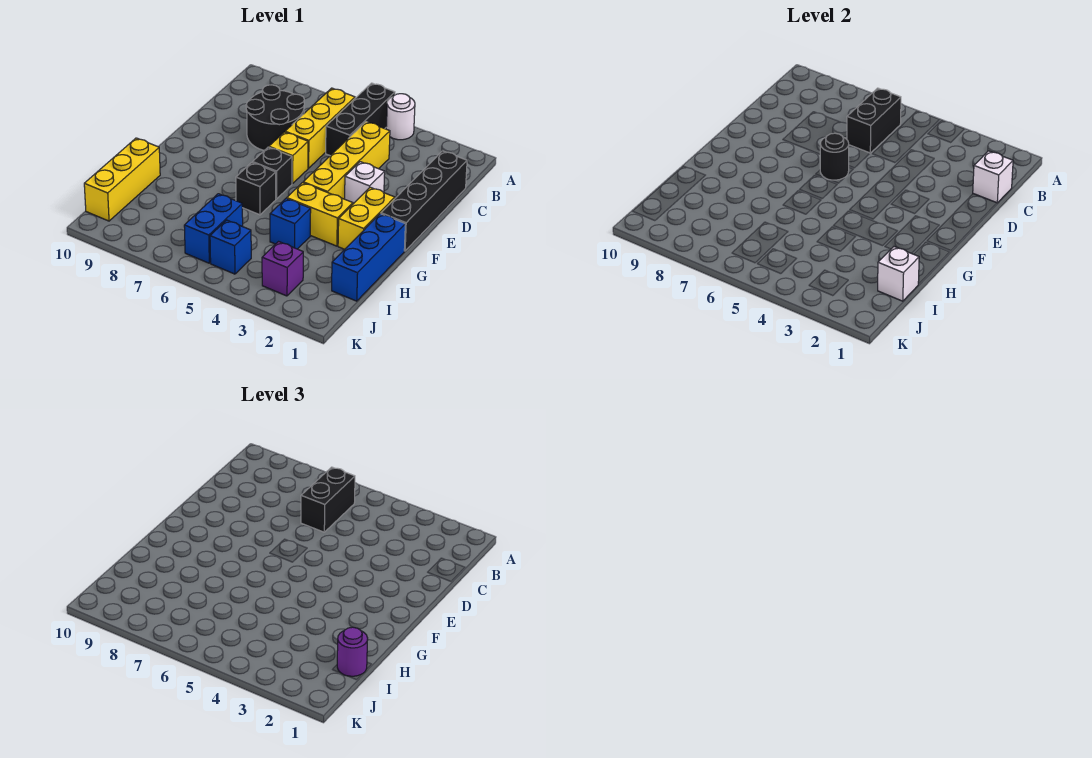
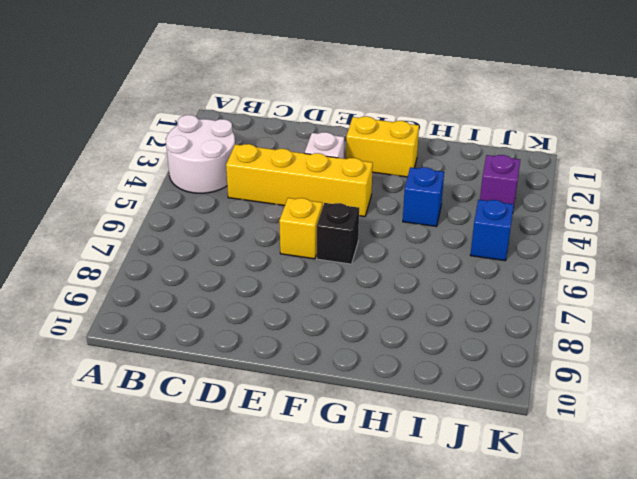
white 2x2 round brick [166,115,235,193] -> white 1x1 round brick [386,94,415,140]
none -> black 1x3 brick [326,83,395,156]
none -> yellow 1x3 brick [285,88,355,168]
none -> black 1x4 brick [381,151,467,251]

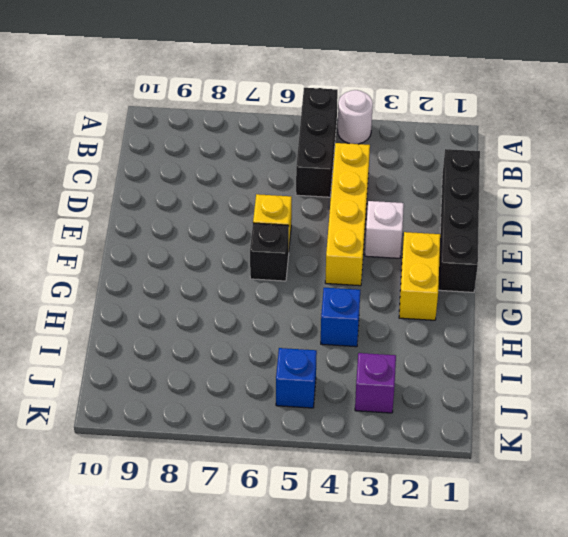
none -> yellow 1x3 brick [285,88,355,168]
none -> black 2x2 round brick [246,85,304,150]
none -> blue 1x3 brick [332,214,405,301]

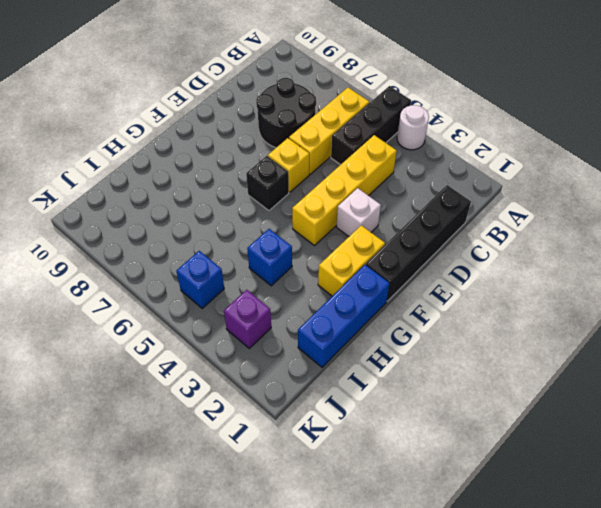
none -> yellow 1x2 brick [287,183,353,246]
none -> black 1x1 brick [236,162,276,215]
none -> yellow 1x3 brick [84,138,160,221]

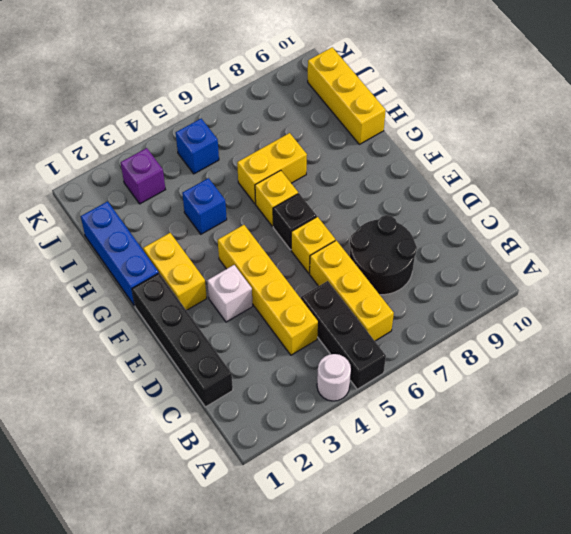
yellow 1x1 brick [255,170,298,227] -> black 1x1 brick [236,162,276,215]
yellow 1x2 brick [237,133,307,204] -> yellow 1x2 brick moved to [287,183,353,246]
none -> blue 1x2 brick [184,194,243,263]
none -> black 1x2 brick [847,88,901,153]
none -> white 1x1 brick [973,151,1013,203]

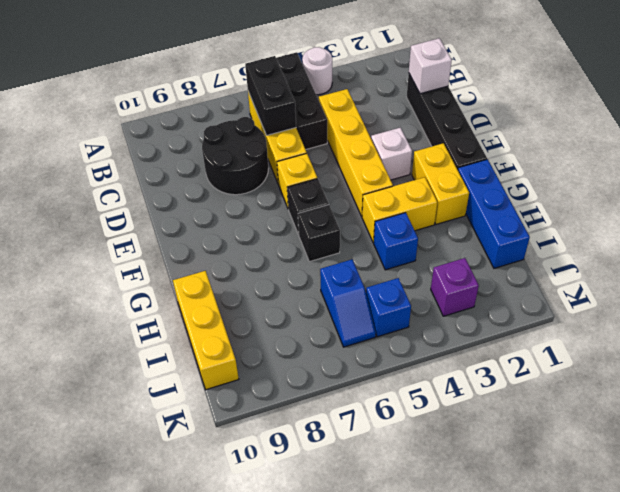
blue 1x2 slope [320,259,376,347] -> blue 1x2 brick [184,194,243,263]
none -> black 1x1 round brick [820,133,849,180]
none -> white 1x1 brick [878,247,919,301]
none -> black 1x2 brick [301,467,355,532]

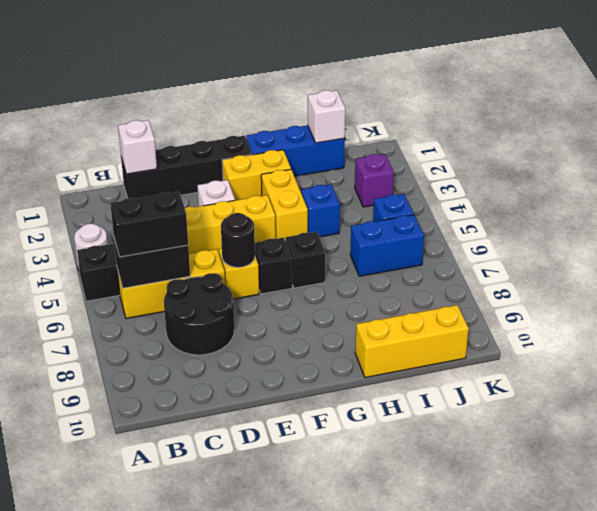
none -> purple 1x1 round brick [337,627,368,676]

